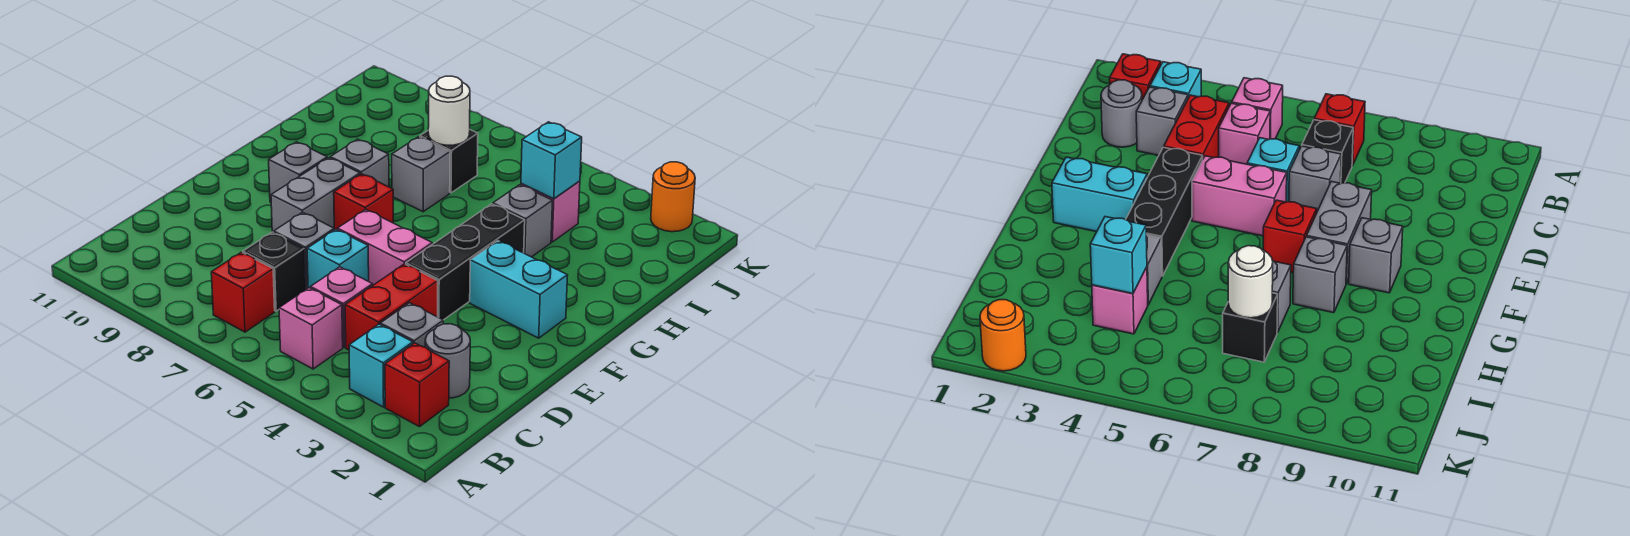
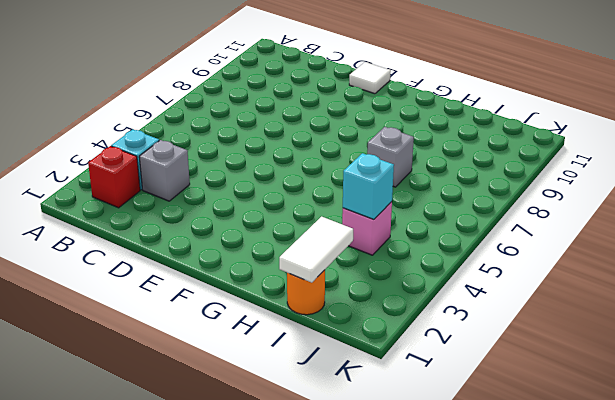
white 1x1 tile [349,62,391,94] -> none
orange 1x1 round brick [287,270,325,315] -> orange 1x1 round brick moved to [651,162,695,232]
white 1x2 tile [279,217,353,283] -> none
none -> pink 1x1 brick [279,288,343,369]
none -> red 1x1 brick [211,252,275,332]
none -> grey 1x1 round brick [425,324,470,398]

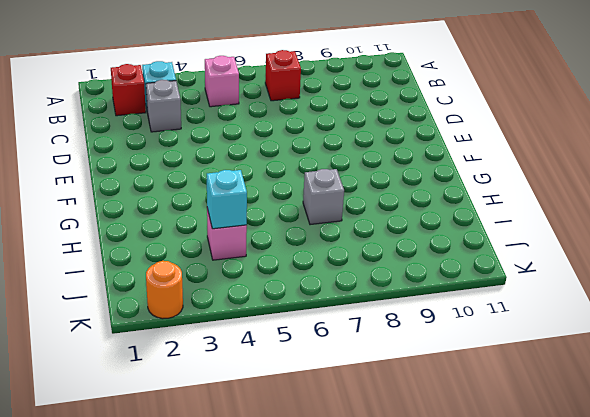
none -> grey 1x1 round brick [425,324,470,398]
none -> red 1x2 brick [345,264,438,350]
none -> pink 1x1 brick [310,267,373,347]

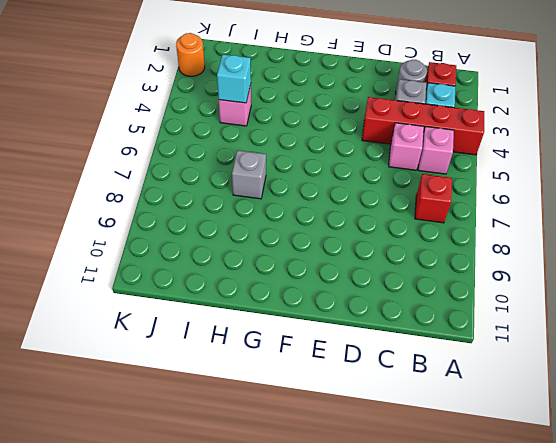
red 1x4 brick [362,97,484,155] -> red 1x2 brick [345,264,438,350]
none -> black 1x1 brick [243,232,305,311]
none -> cyan 1x1 brick [307,229,369,288]
none -> grey 1x1 brick [274,212,334,290]

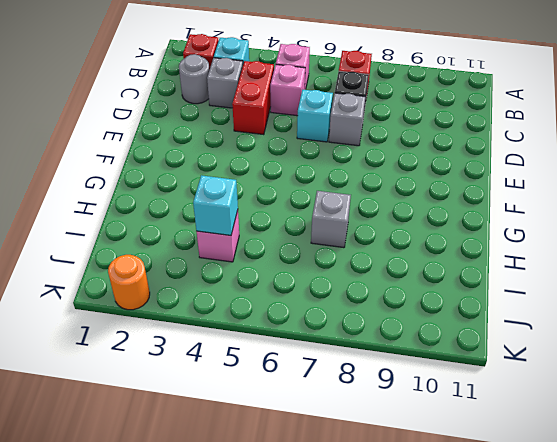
none -> black 1x3 brick [406,204,525,320]
none -> pink 1x2 brick [337,210,432,285]
none -> grey 1x2 brick [271,158,360,232]

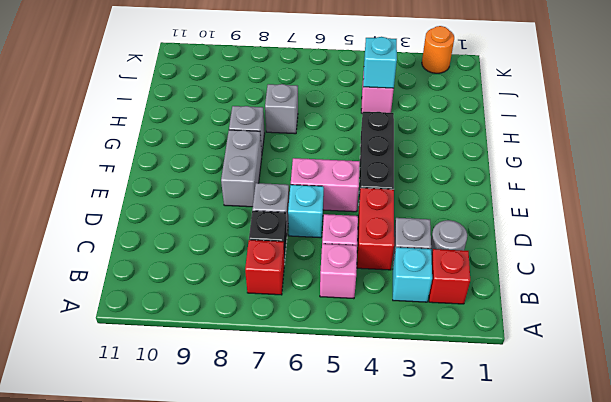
none -> cyan 1x2 brick [470,241,568,338]
none -> red 1x1 brick [334,174,393,230]
none -> grey 1x1 brick [269,142,327,202]

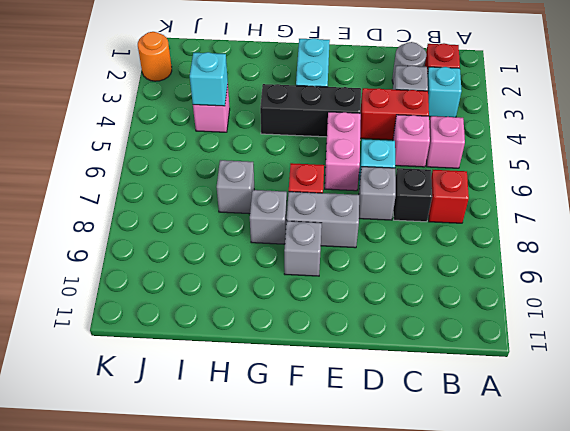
none -> grey 1x1 brick [493,185,553,257]
none -> black 1x1 brick [420,130,478,193]
none -> white 1x1 round brick [428,76,470,145]

